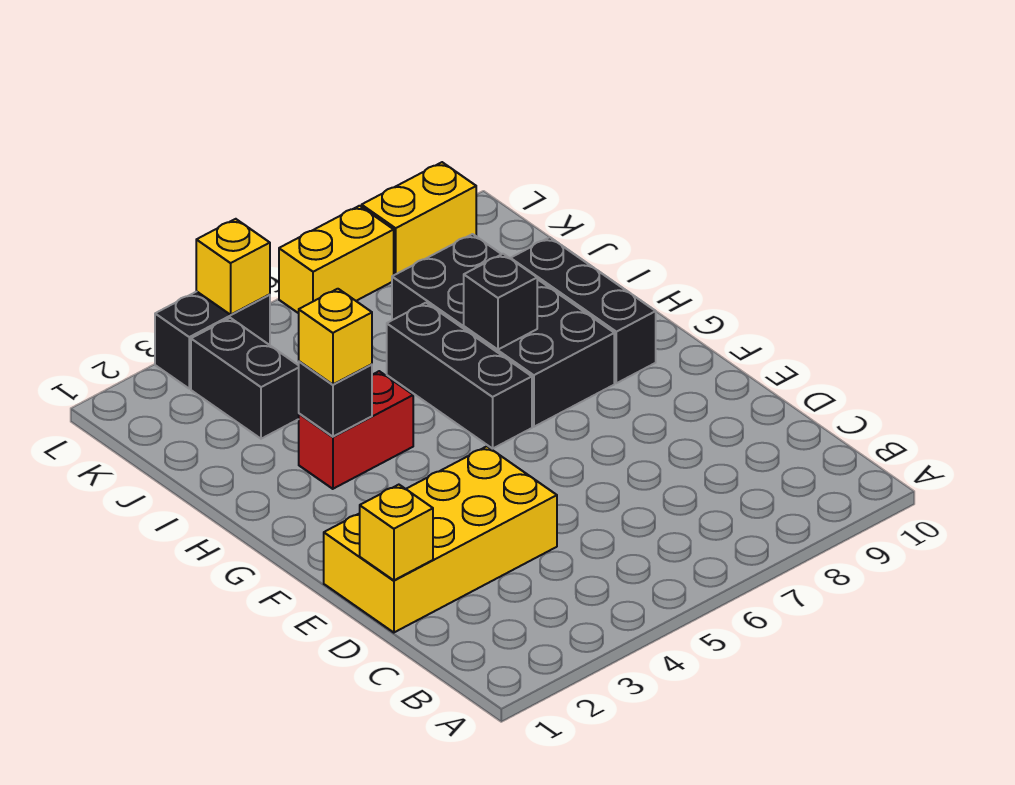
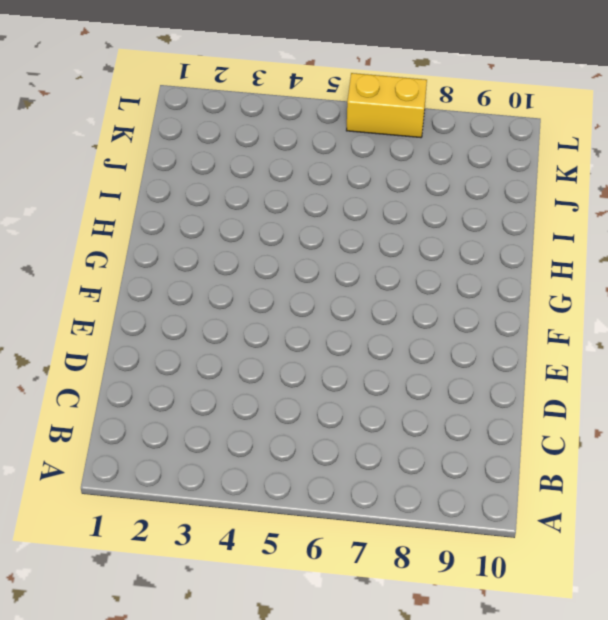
none -> yellow 2x4 brick [324,446,557,633]
none -> black 1x3 brick [387,303,532,449]
none -> black 2x4 brick [392,234,614,427]

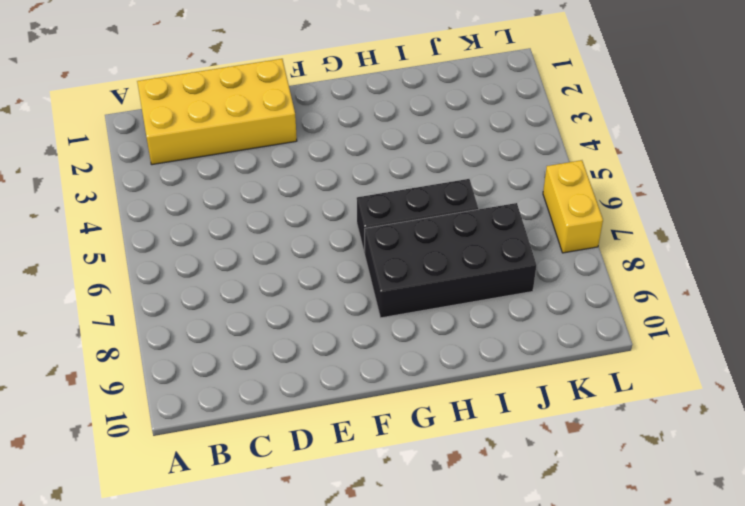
yellow 2x4 brick [137,59,297,165] -> yellow 2x4 brick turned to [324,446,557,633]
none -> black 1x3 brick [510,237,656,383]
none -> red 1x2 brick [299,371,413,489]
none -> black 1x2 brick [191,318,299,439]

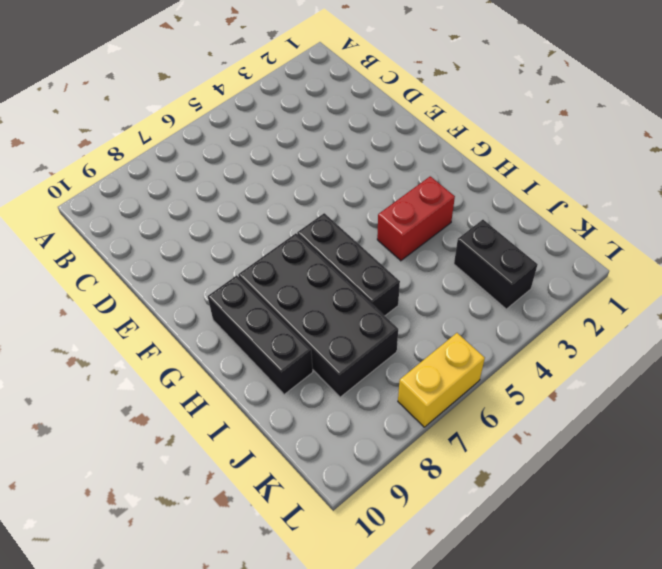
none -> yellow 2x4 brick [324,446,557,633]
none -> black 1x2 brick [155,291,270,389]
none -> yellow 1x2 brick [362,162,476,275]

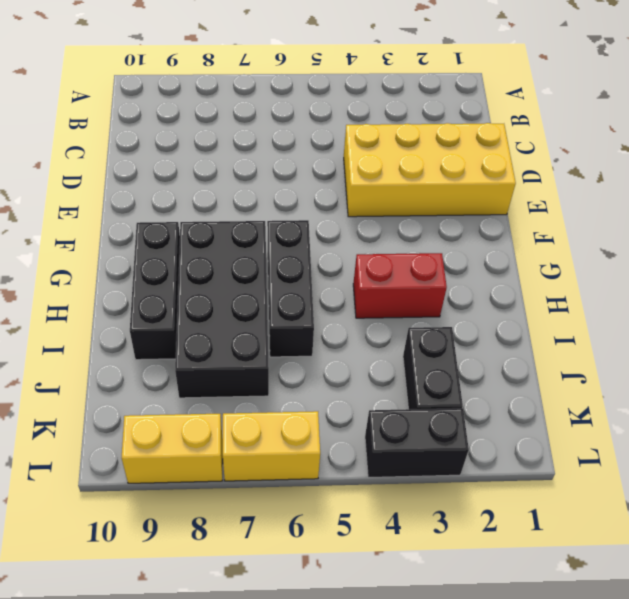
none -> yellow 1x1 brick [360,485,433,580]
none -> black 1x1 brick [299,361,372,437]
none -> black 1x1 brick [464,254,537,350]

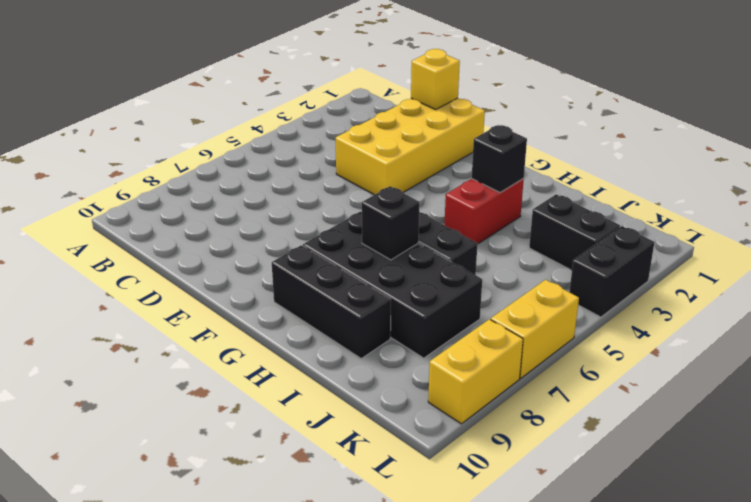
none -> yellow 1x1 brick [196,219,270,315]
none -> yellow 1x1 brick [299,289,372,384]

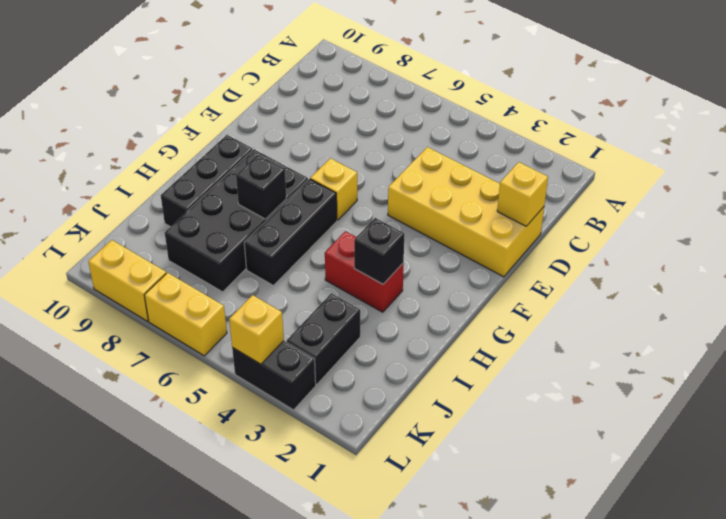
yellow 1x1 brick [310,158,357,220] -> yellow 1x1 brick moved to [299,289,372,384]

